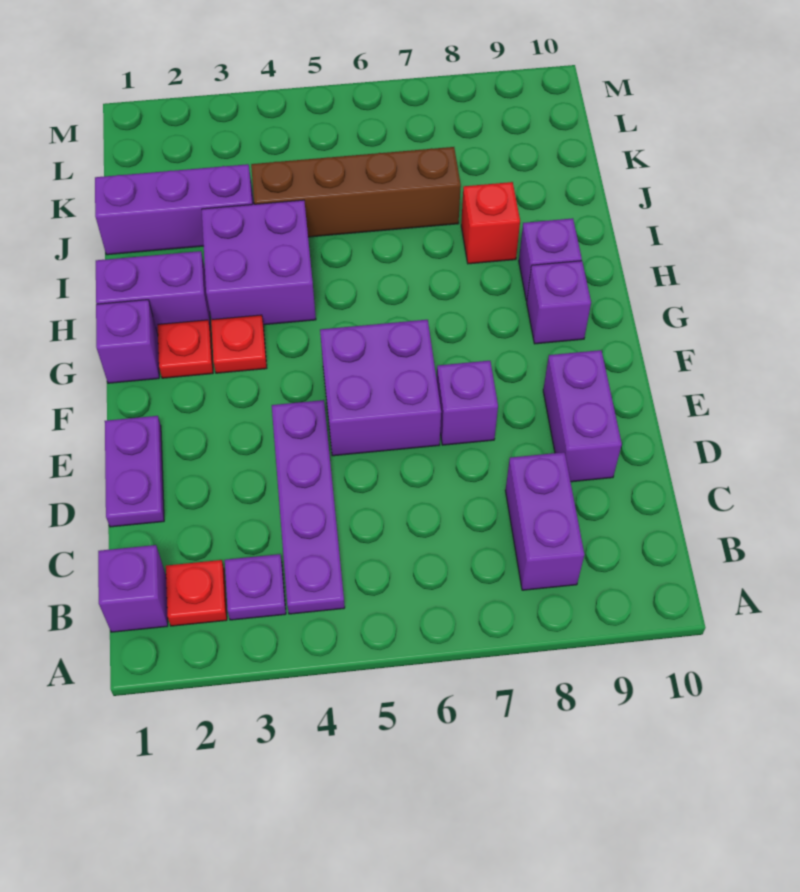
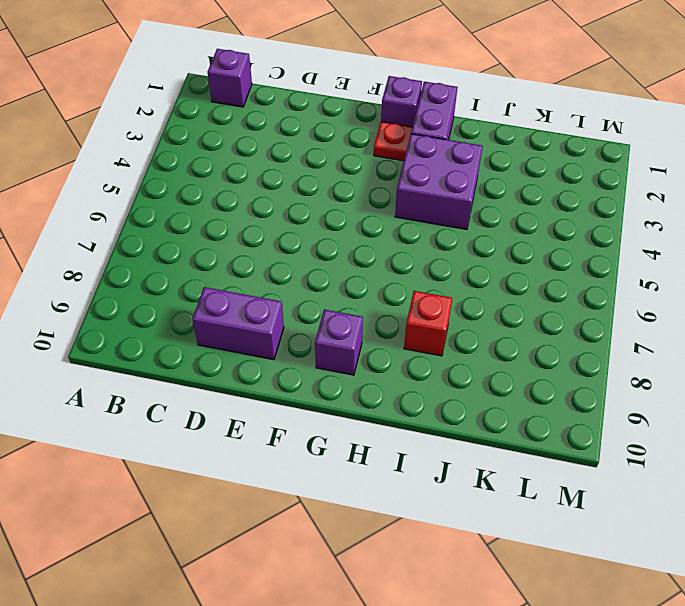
none -> red 1x1 plate [166,560,227,626]
none -> purple 1x1 plate [225,554,286,620]
none -> purple 1x4 plate [272,400,345,614]

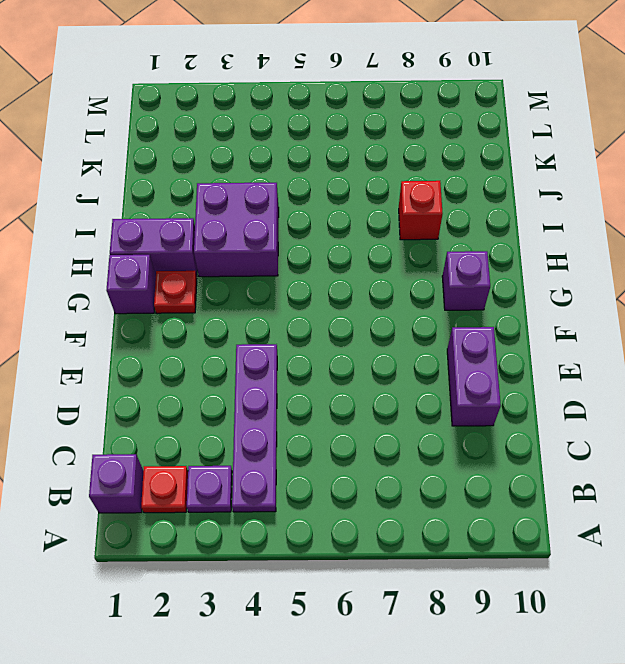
none -> purple 1x2 brick [505,452,584,590]
none -> purple 1x2 plate [105,416,164,527]
none -> purple 2x2 brick [320,320,441,456]

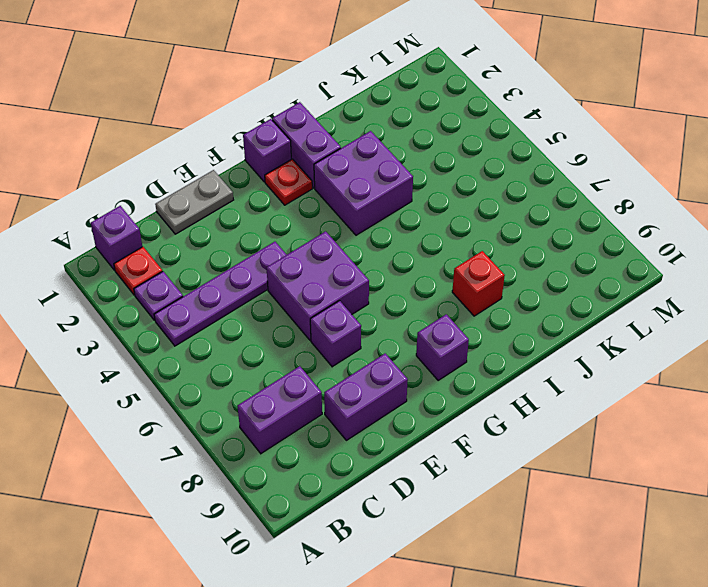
grey 1x2 plate [155,170,233,234] -> purple 1x2 plate [105,416,164,527]
none -> red 1x1 plate [211,315,267,373]
none -> purple 1x1 brick [519,218,582,301]
none -> purple 1x3 brick [95,164,254,255]

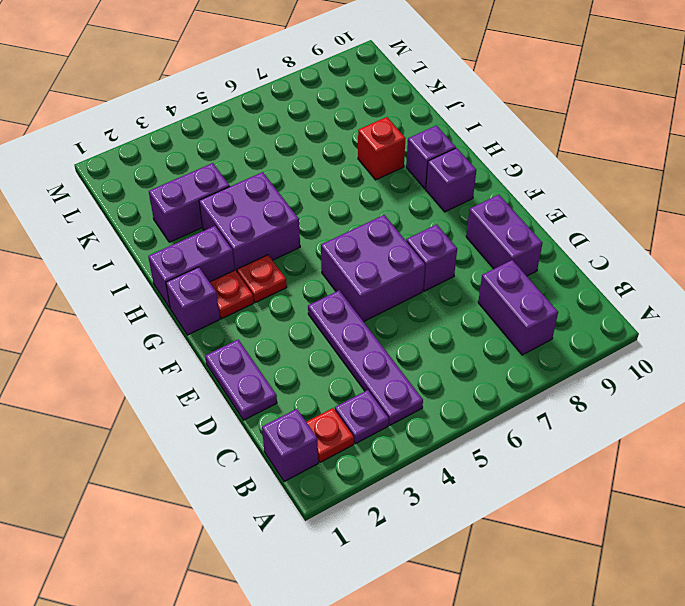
purple 1x2 brick [149,163,230,242] -> purple 1x3 brick [95,164,254,255]
none -> brown 1x4 brick [251,147,461,237]

